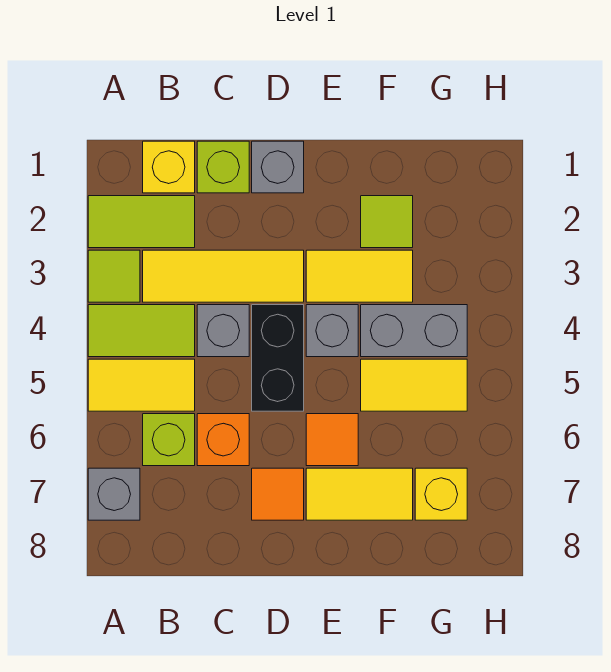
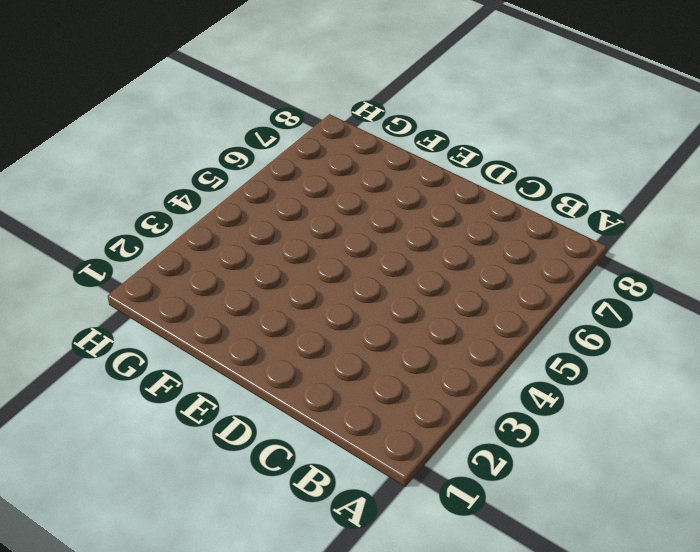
none -> lime 1x2 tile [88,196,195,248]
none -> lime 1x1 tile [88,250,140,302]
none -> lime 1x2 tile [88,305,195,357]

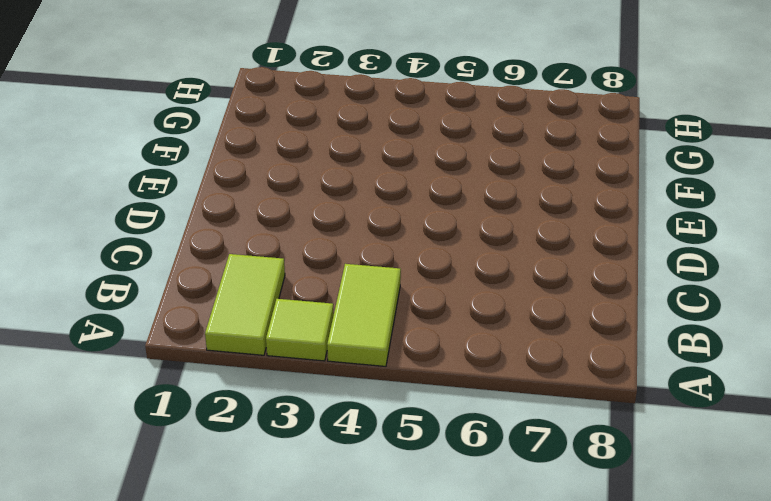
none -> yellow 1x2 tile [88,359,195,411]
none -> grey 1x1 brick [88,468,140,520]
none -> yellow 1x1 brick [143,141,195,193]

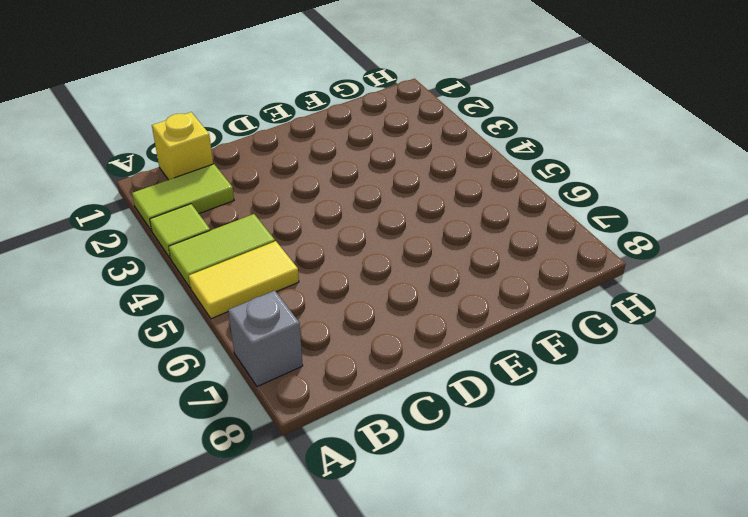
none -> yellow 1x3 tile [143,250,304,302]
none -> lime 1x1 brick [143,414,195,466]
none -> lime 1x1 brick [197,141,249,193]

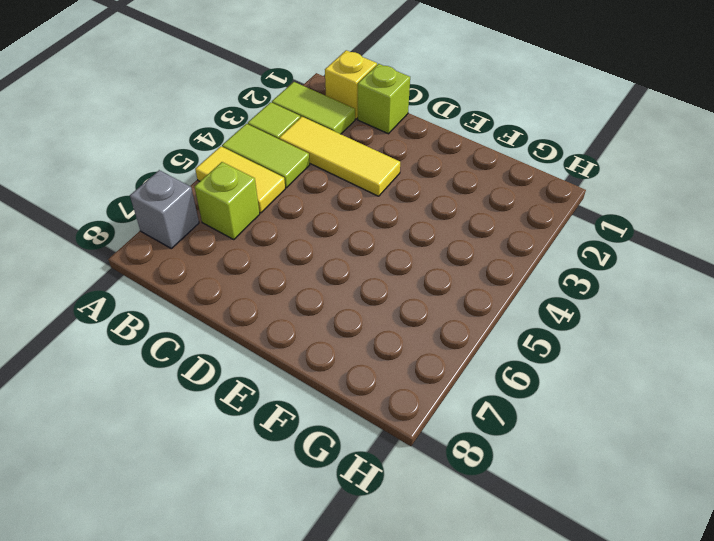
none -> grey 1x1 brick [197,305,249,357]
none -> orange 1x1 brick [197,414,249,466]
none -> grey 1x1 brick [252,141,304,193]

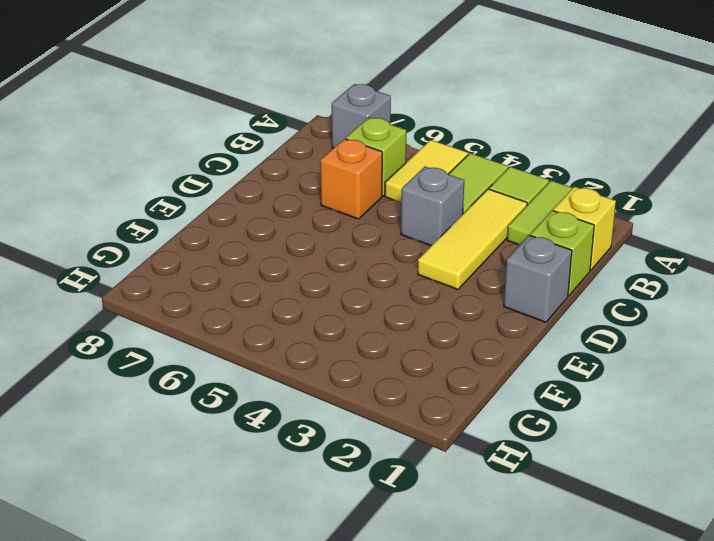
none -> black 1x2 brick [252,305,304,411]
none -> orange 1x1 tile [252,468,304,520]
none -> yellow 1x2 tile [306,250,413,302]

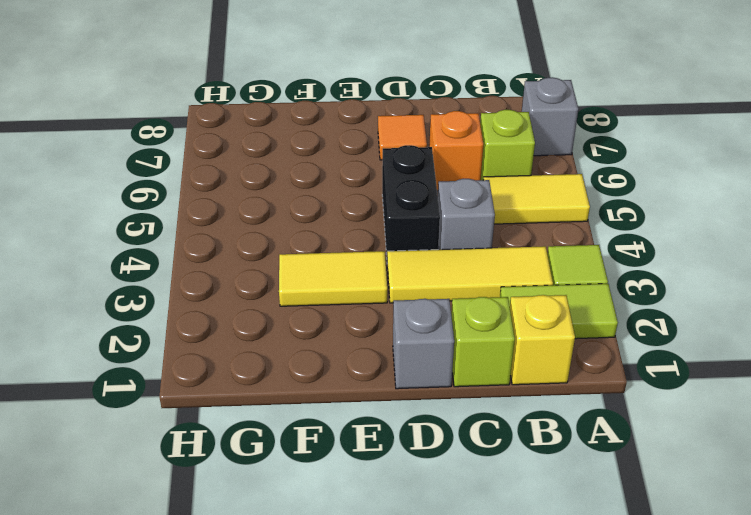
none -> lime 1x2 tile [88,305,195,357]
none -> grey 1x1 brick [306,305,358,357]
none -> orange 1x1 tile [306,414,358,466]

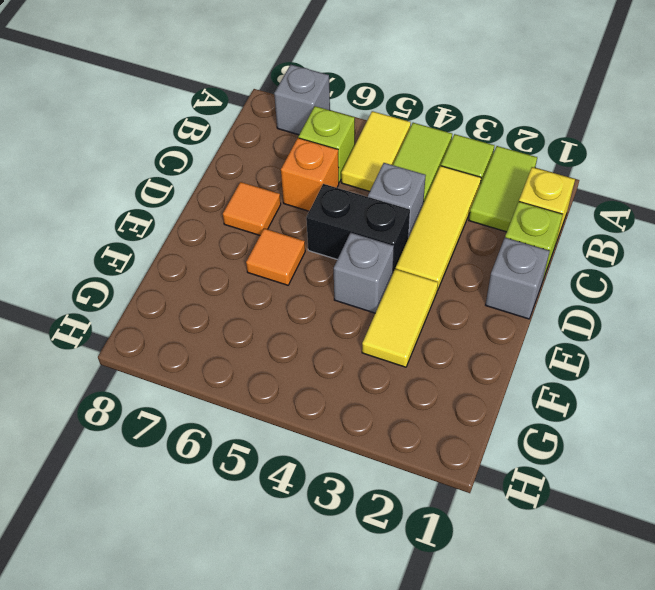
none -> yellow 1x2 tile [306,468,413,520]
none -> lime 1x1 tile [361,196,413,248]
none -> grey 1x2 brick [361,305,467,357]

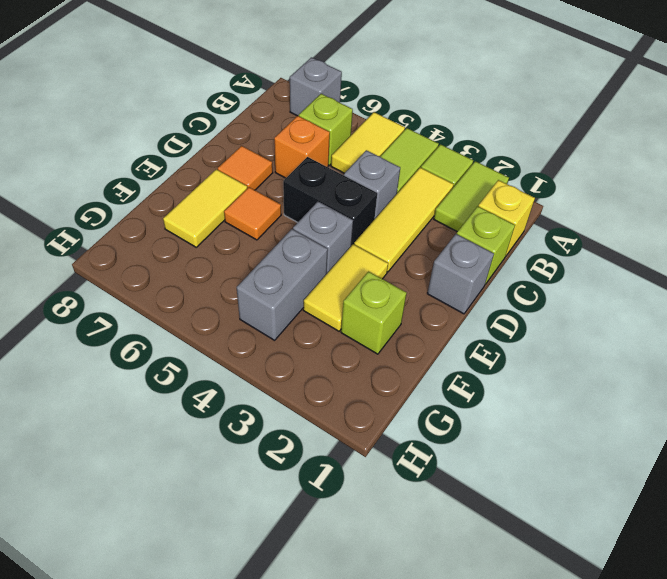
lime 1x1 brick [341,272,407,354] -> lime 1x1 tile [361,196,413,248]
none -> yellow 1x2 tile [361,359,467,411]
none -> yellow 1x1 brick [415,468,467,520]

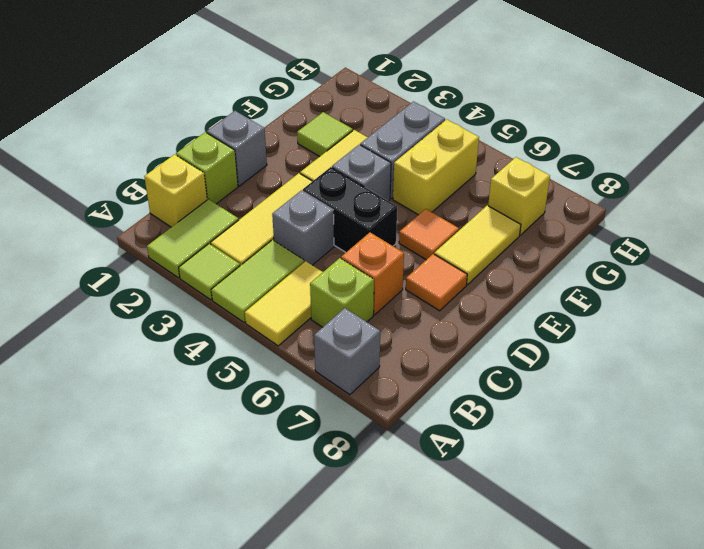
yellow 1x2 brick [393,119,479,215] -> yellow 1x2 tile [361,359,467,411]

